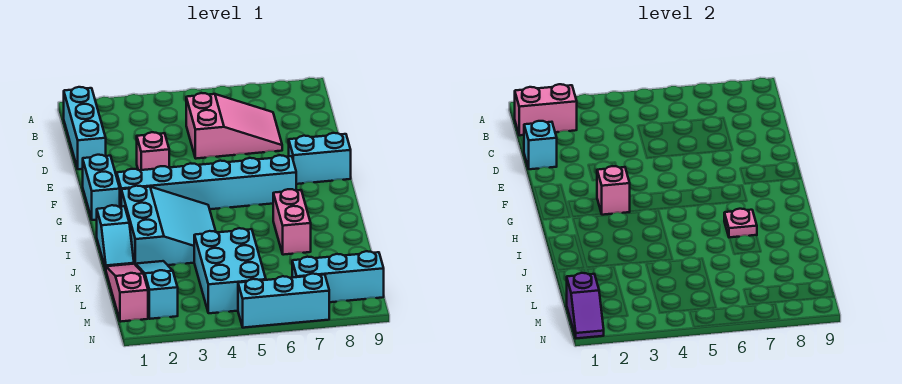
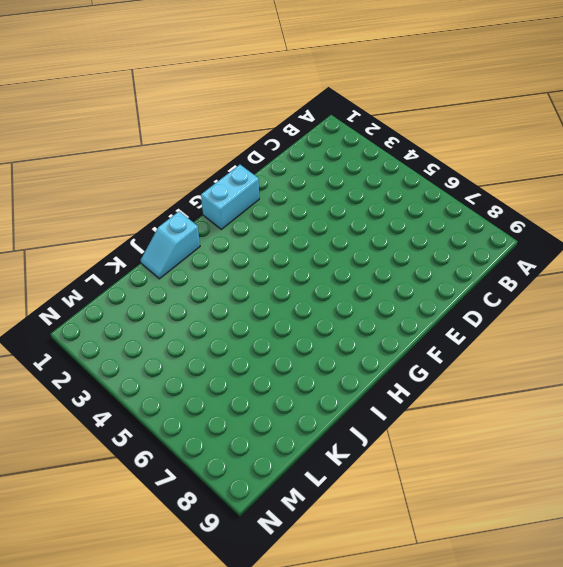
none -> cyan 1x3 brick [64,87,106,169]
none -> pink 2x3 slope [186,93,282,159]
none -> pink 1x1 brick [137,132,169,170]

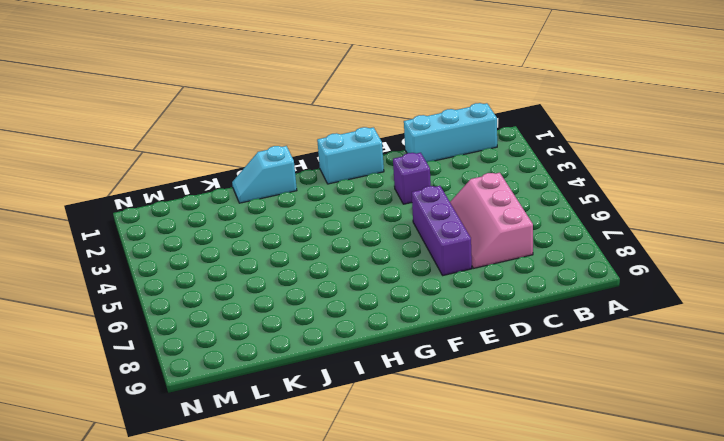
pink 2x3 slope [450,173,533,268] -> pink 2x3 slope turned to [186,93,282,159]
purple 1x1 brick [393,153,431,204] -> pink 1x1 brick [137,132,169,170]
purple 1x3 brick [412,186,472,275] -> none
none -> cyan 1x2 brick [289,133,351,184]
none -> cyan 1x6 brick [117,155,296,209]
none -> cyan 3x3 slope [121,186,216,265]

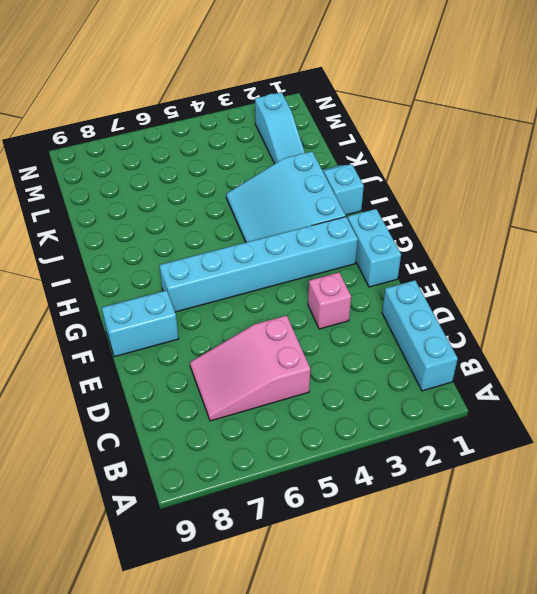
none -> pink 1x2 brick [273,189,311,255]
none -> pink 1x3 slope [106,264,148,322]
none -> cyan 2x3 brick [194,228,266,313]

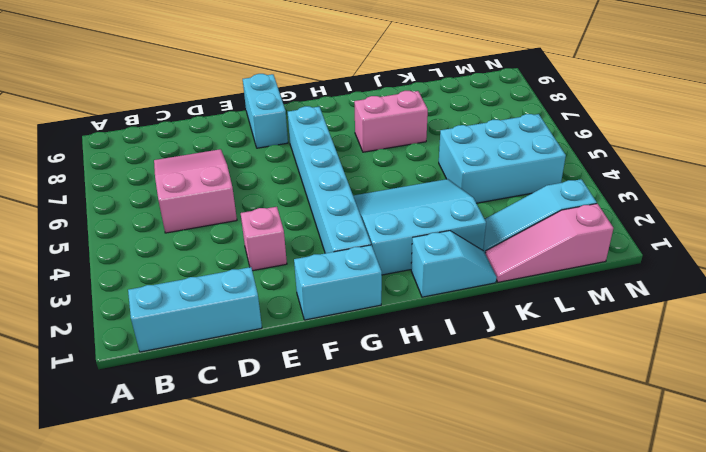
none -> cyan 1x3 brick [292,251,384,302]
none -> cyan 1x3 brick [238,274,329,328]
none -> pink 1x2 brick [515,84,577,136]

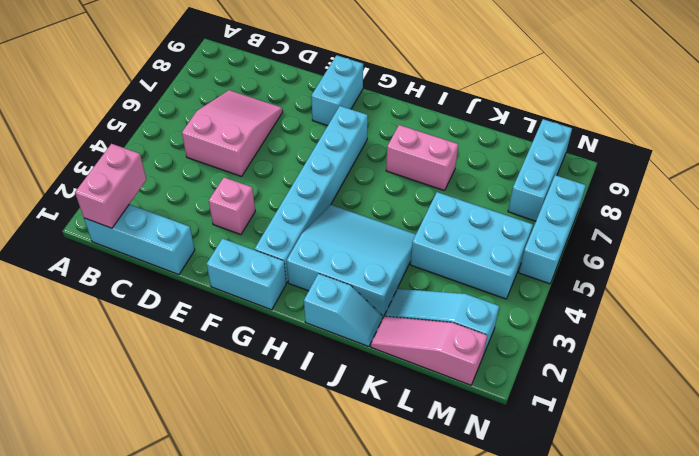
none -> cyan 1x1 brick [524,121,557,169]
none -> pink 1x1 brick [597,166,630,215]
none -> pink 1x1 plate [724,209,757,237]

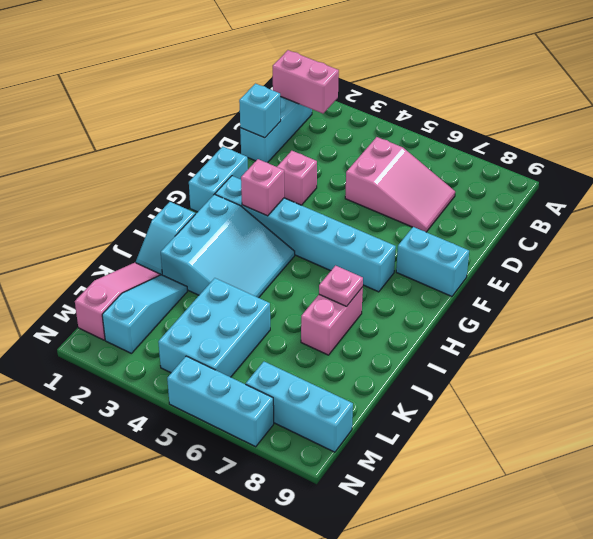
none -> purple 1x2 slope [567,273,604,338]

